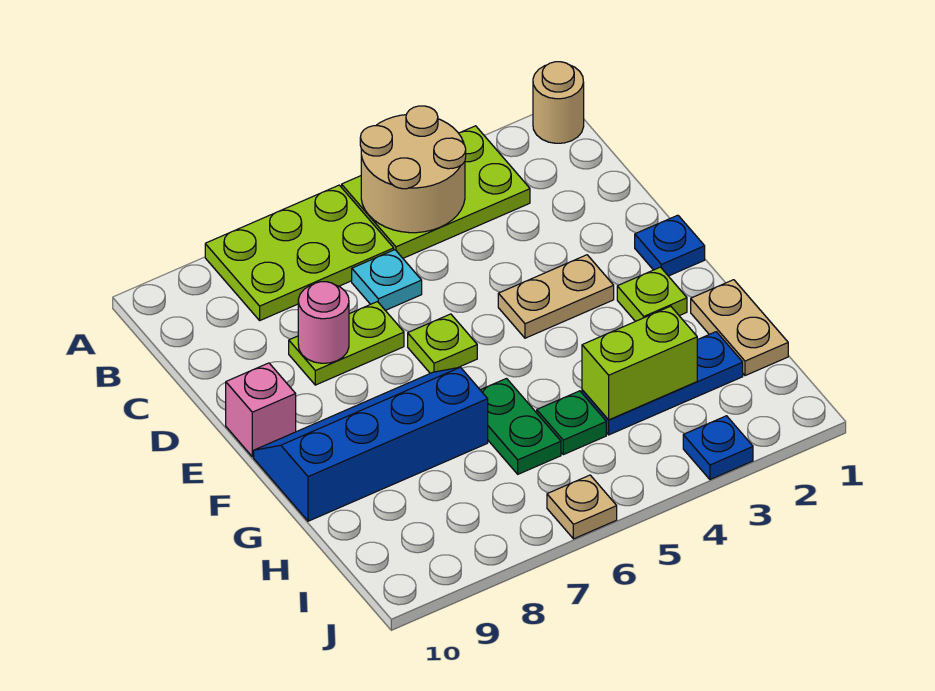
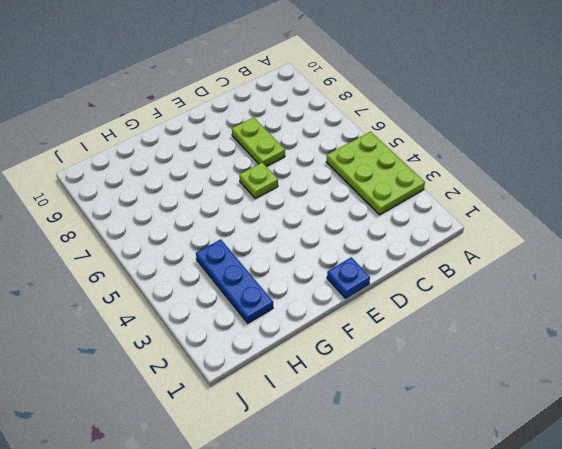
none -> tan 1x1 round brick [533,62,584,143]
none -> lime 2x3 plate [205,185,394,320]
none -> cyan 1x1 plate [352,250,422,310]

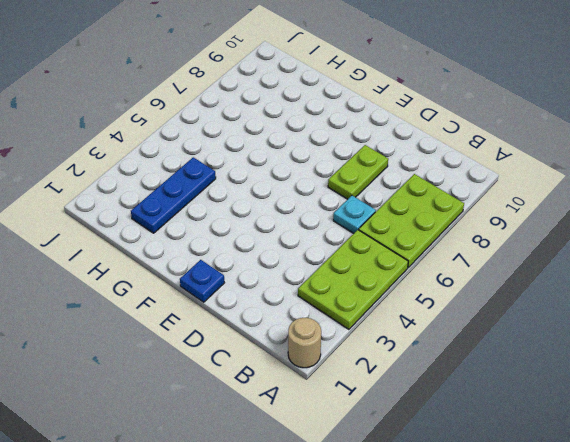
none -> tan 1x2 plate [498,255,614,338]
none -> lime 1x1 plate [408,314,477,373]
none -> pink 1x1 brick [226,363,296,457]

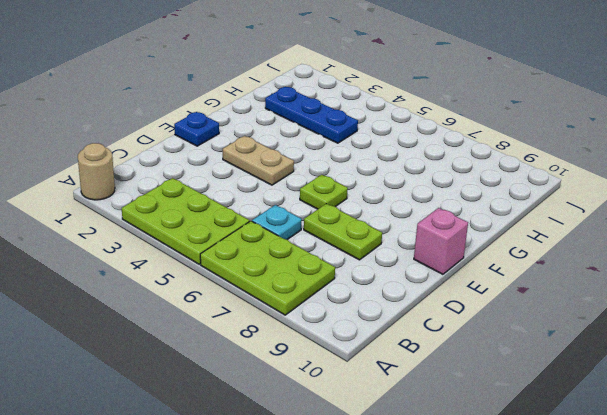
none -> lime 1x1 plate [617,267,687,321]
none -> blue 2x4 slope [254,367,488,521]
none -> tan 1x2 plate [691,280,788,376]

